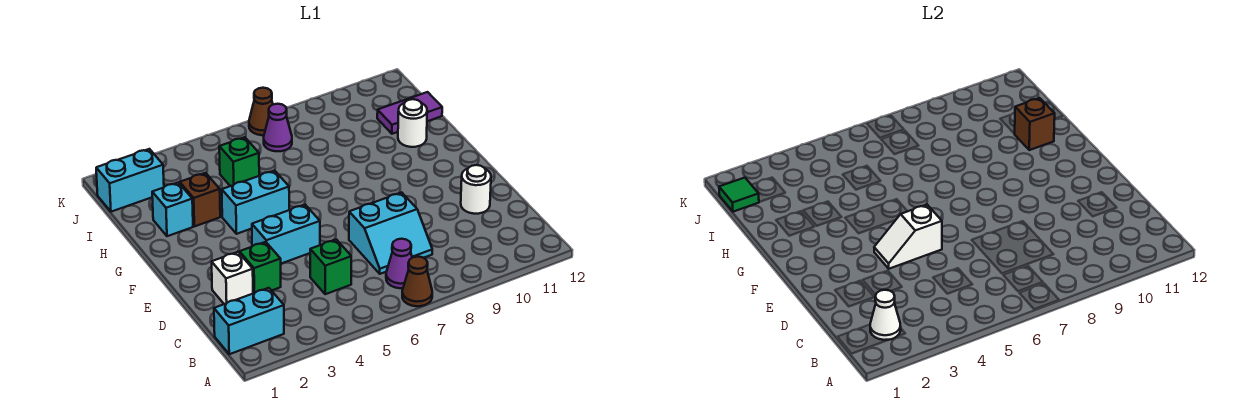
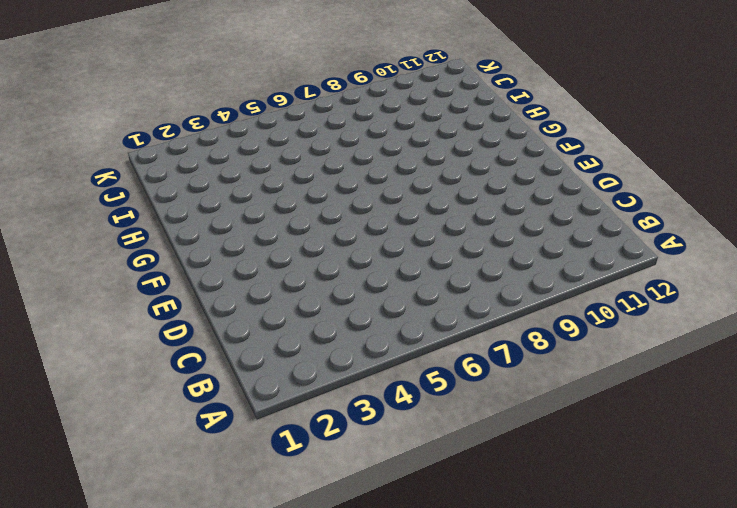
none -> brown 1x1 cone [402,257,432,306]
none -> cyan 1x2 brick [214,288,284,354]
none -> purple 1x1 cone [386,239,412,288]

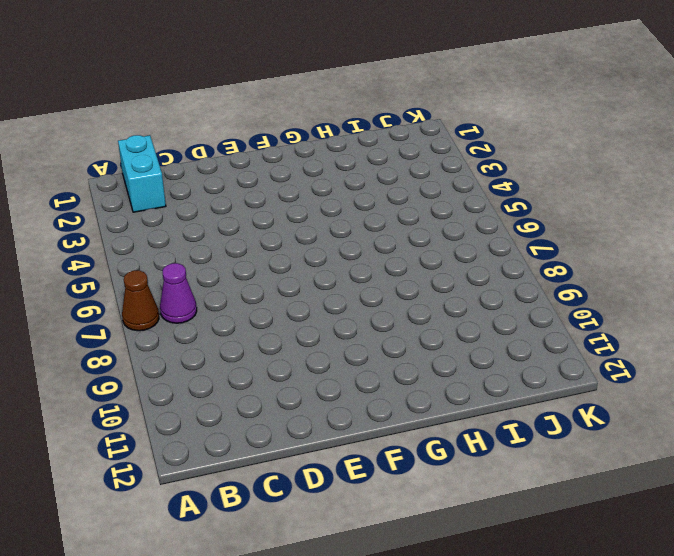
none -> green 1x1 brick [310,239,351,294]
none -> cyan 2x2 slope [349,192,432,274]
none -> white 1x1 brick [212,252,253,304]

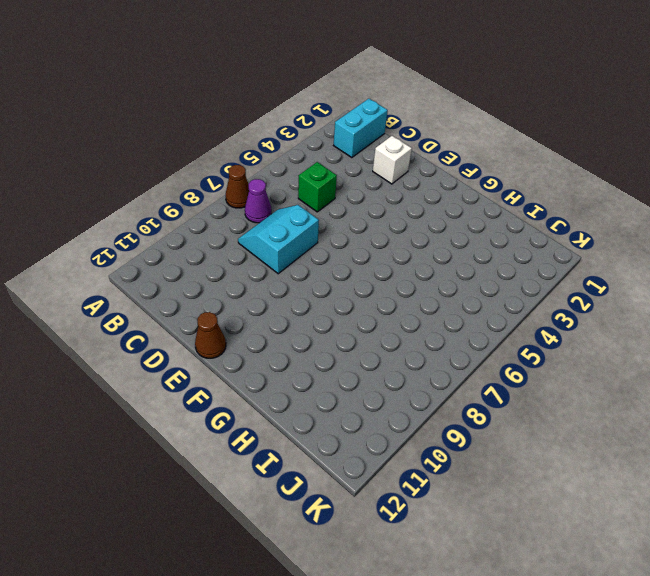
brown 1x1 cone [195,312,226,358] -> brown 1x1 cone moved to [249,88,273,135]
none -> green 1x1 brick [239,242,281,293]
none -> white 1x1 round brick [461,165,491,214]
none -> cyan 1x2 brick [252,205,320,264]

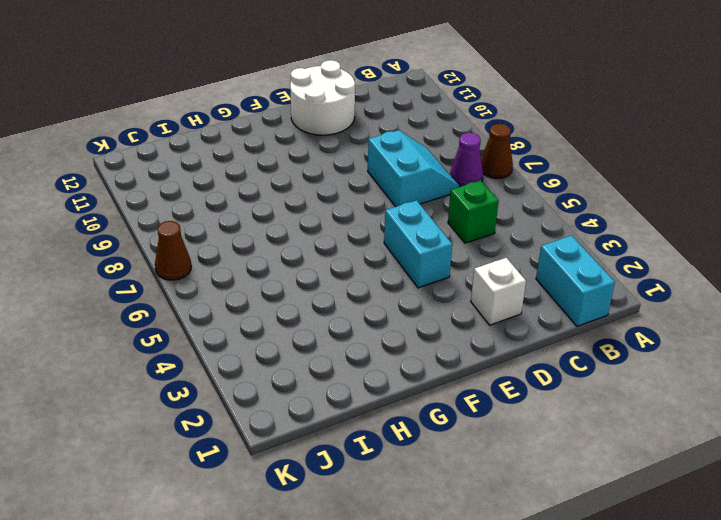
white 2x2 round brick [290,60,355,135] -> white 1x1 round brick [461,165,491,214]
none -> green 1x1 brick [239,242,281,293]
none -> cyan 1x2 brick [222,170,289,234]
none -> cyan 1x1 brick [152,183,193,236]

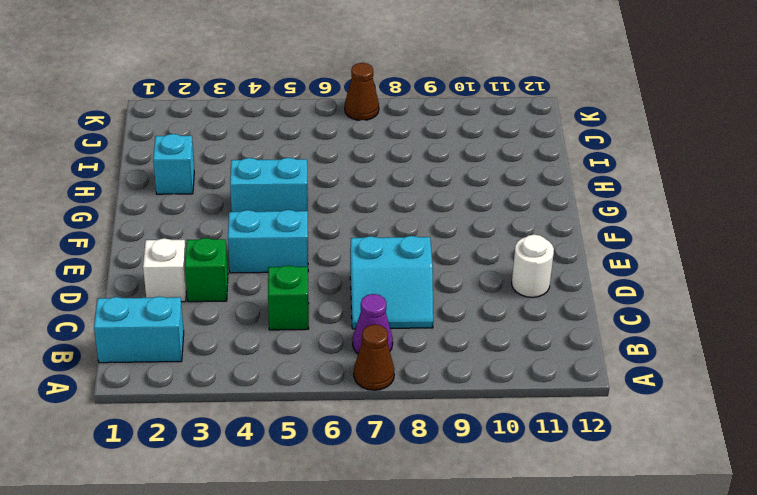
none -> brown 1x1 brick [180,173,220,226]
none -> white 1x1 round brick [398,99,427,147]
none -> green 1x1 brick [219,137,259,186]

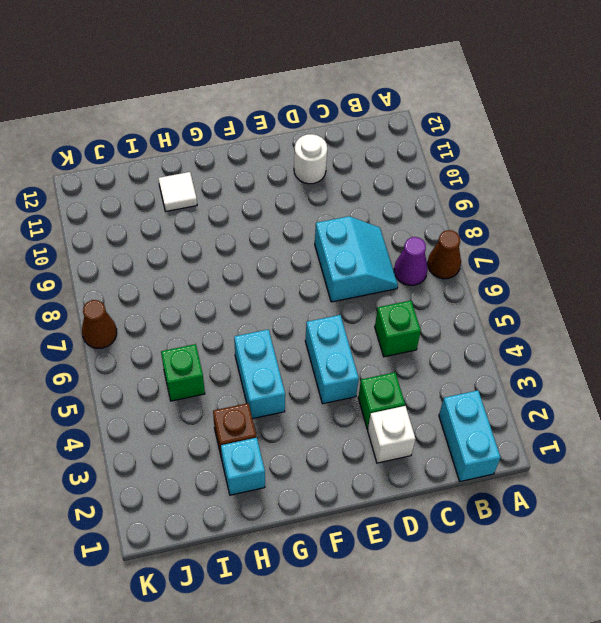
white 1x1 tile [158,172,197,211] -> white 1x1 round brick [398,99,427,147]
none -> purple 1x2 tile [377,92,442,134]
none -> cyan 1x2 brick [96,149,164,212]
none -> purple 1x1 cone [264,104,292,151]

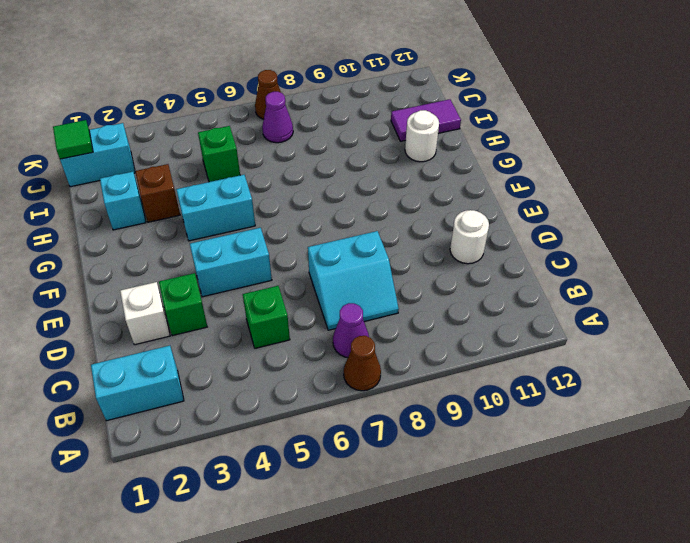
none -> white 1x1 cone [870,290,901,340]
none -> white 1x2 slope [874,205,942,269]
none -> brown 1x1 brick [1015,98,1055,150]

